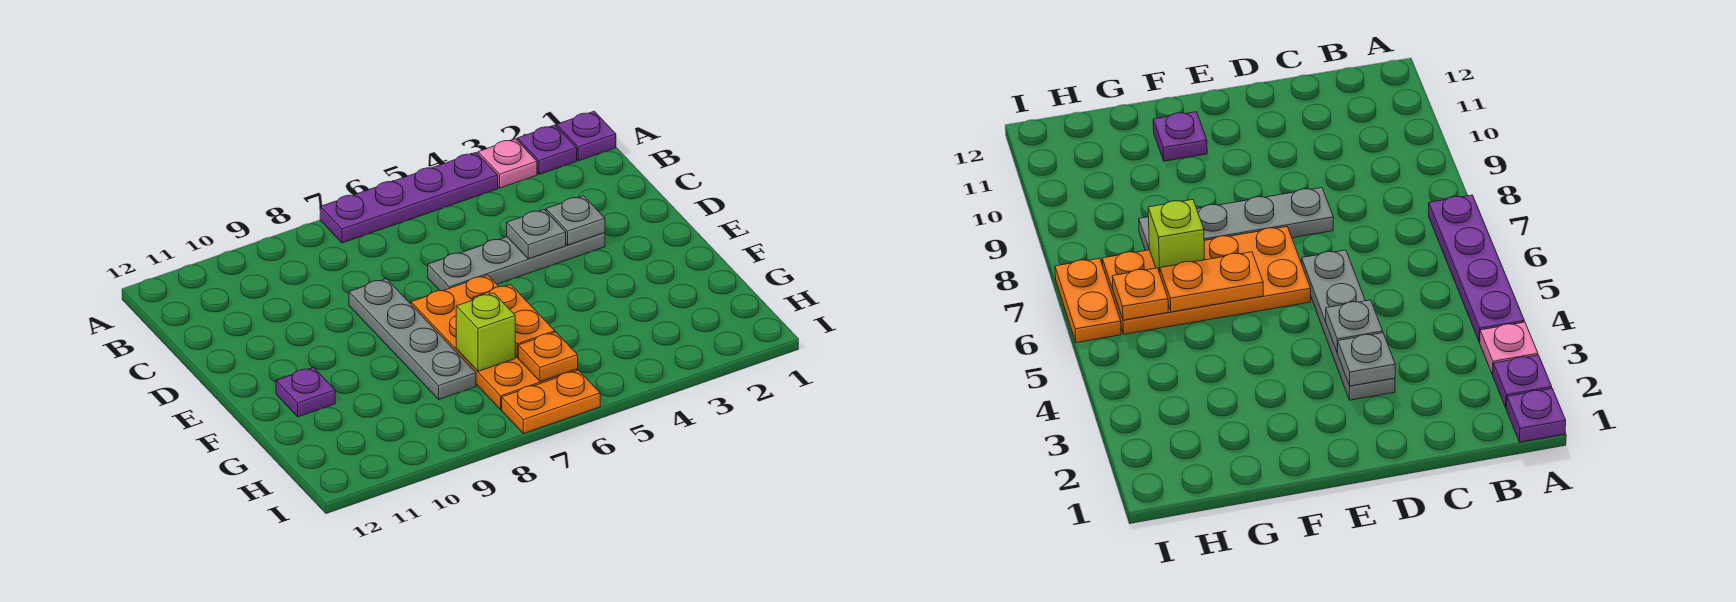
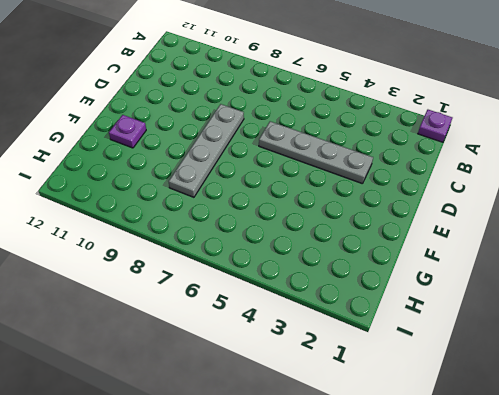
none -> purple 1x1 plate [517,125,577,174]
none -> pink 1x1 plate [478,139,537,188]
none -> purple 1x4 plate [320,153,498,243]

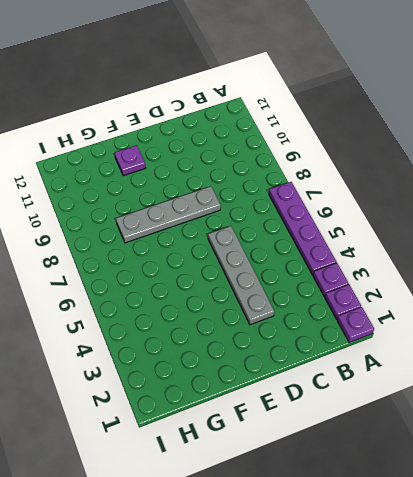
purple 1x1 plate [313,263,349,297] -> pink 1x1 plate [478,139,537,188]
none -> orange 2x4 plate [411,275,578,410]
none -> orange 1x2 plate [502,370,600,434]
none -> grey 1x1 plate [546,196,605,245]

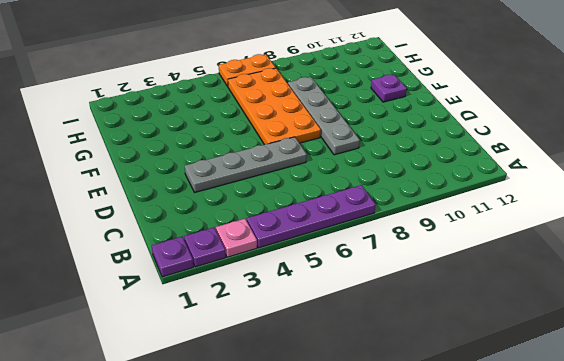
none -> grey 1x1 plate [546,196,605,245]
none -> grey 1x1 plate [507,209,566,259]
none -> orange 1x2 plate [473,284,555,358]

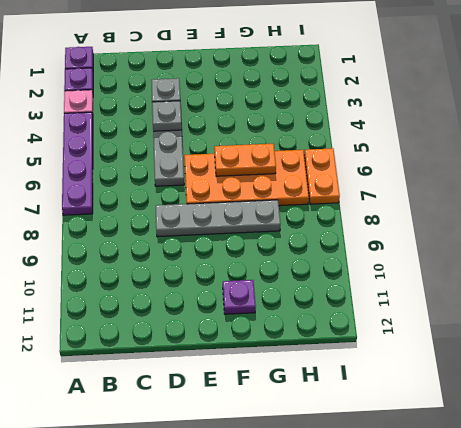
none -> lime 1x1 brick [456,293,515,371]
none -> orange 1x1 plate [518,332,578,382]

